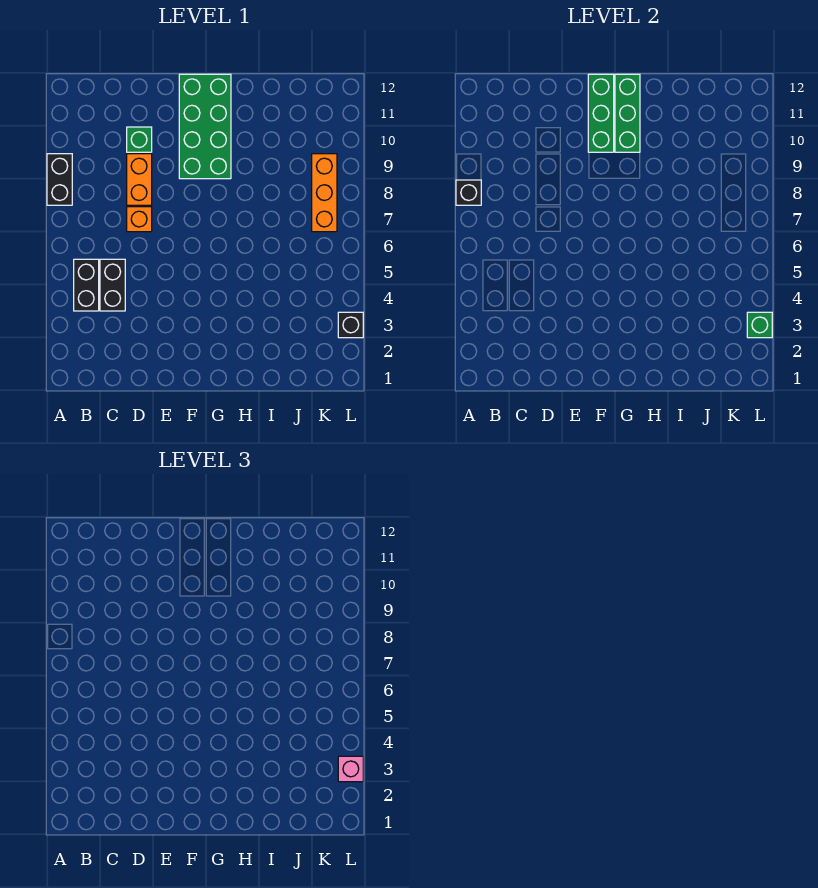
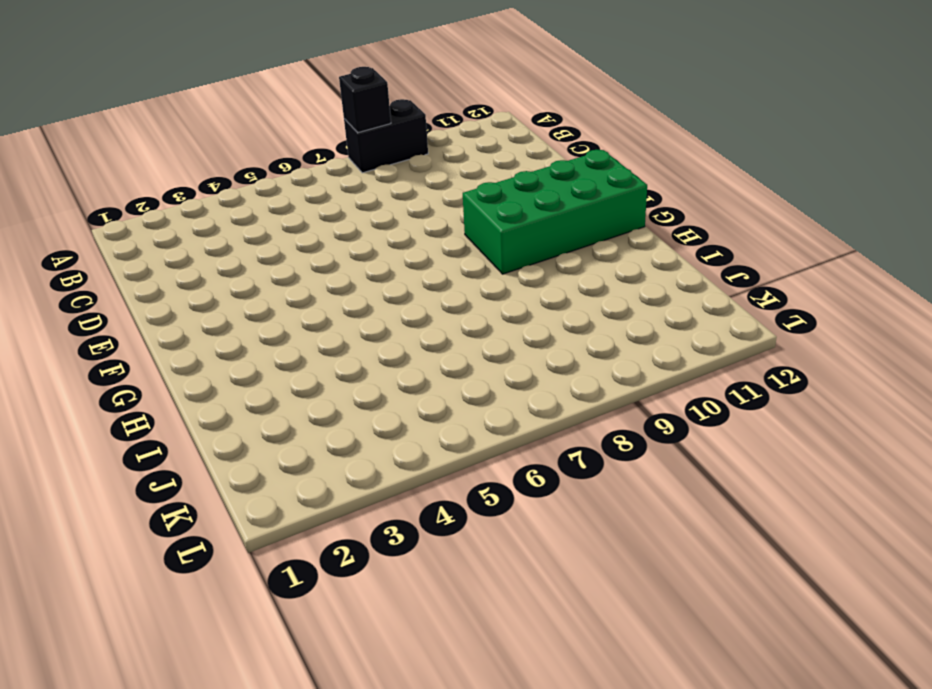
none -> black 1x2 brick [74,259,99,311]
none -> black 1x2 brick [100,259,125,311]
none -> orange 1x1 brick [127,207,152,232]

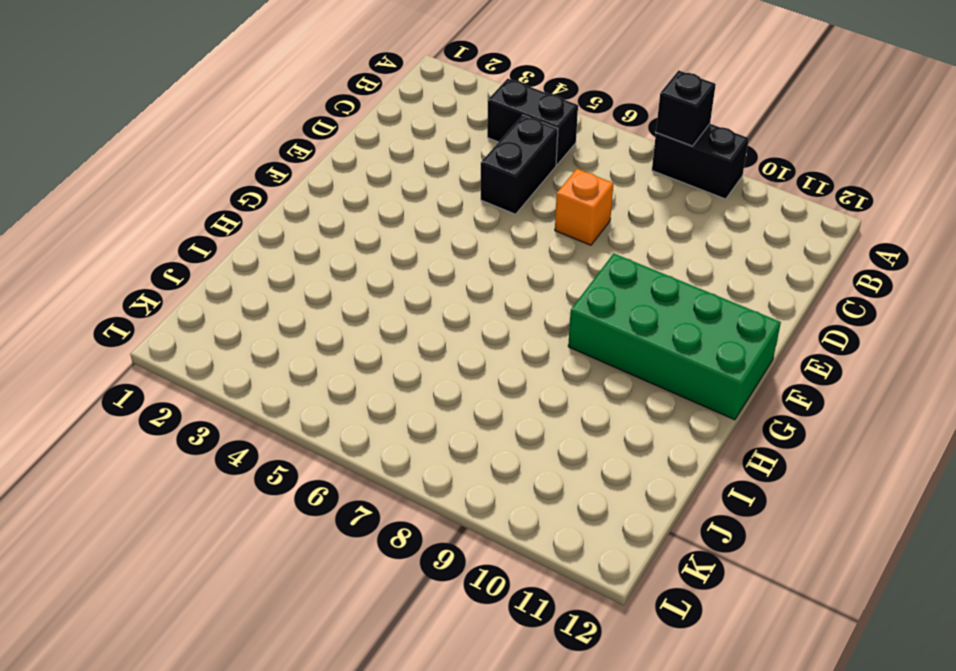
black 1x2 brick [481,115,558,214] -> black 1x2 brick turned to [100,259,125,311]
none -> orange 1x2 brick [127,154,152,205]
none -> green 1x1 brick [127,127,152,152]
none -> orange 1x3 brick [312,154,337,232]

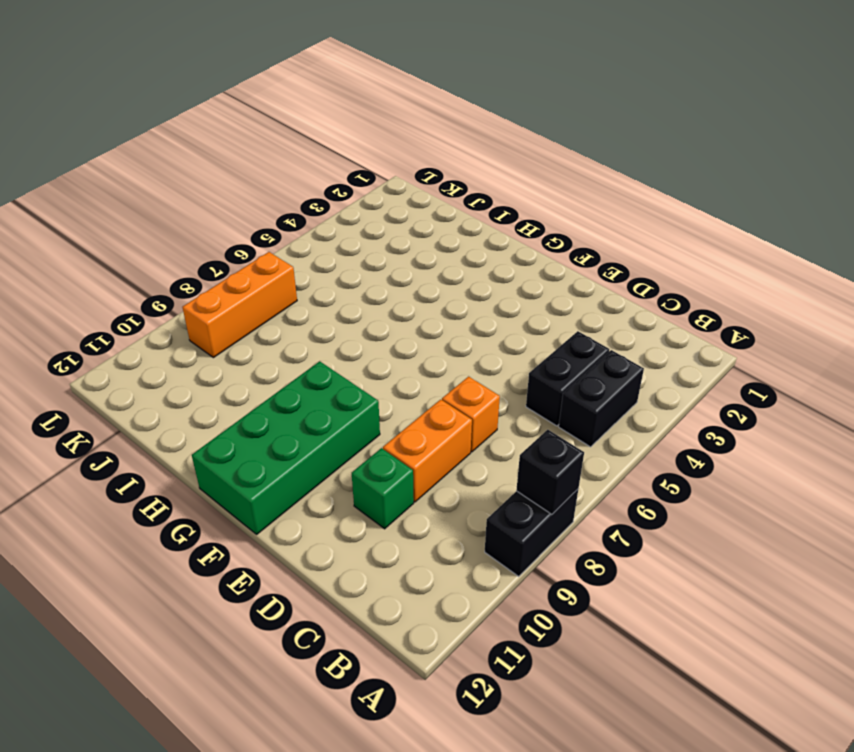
none -> black 1x1 brick [338,312,363,338]
none -> green 1x3 brick [588,74,614,152]
none -> green 1x3 brick [615,74,640,152]

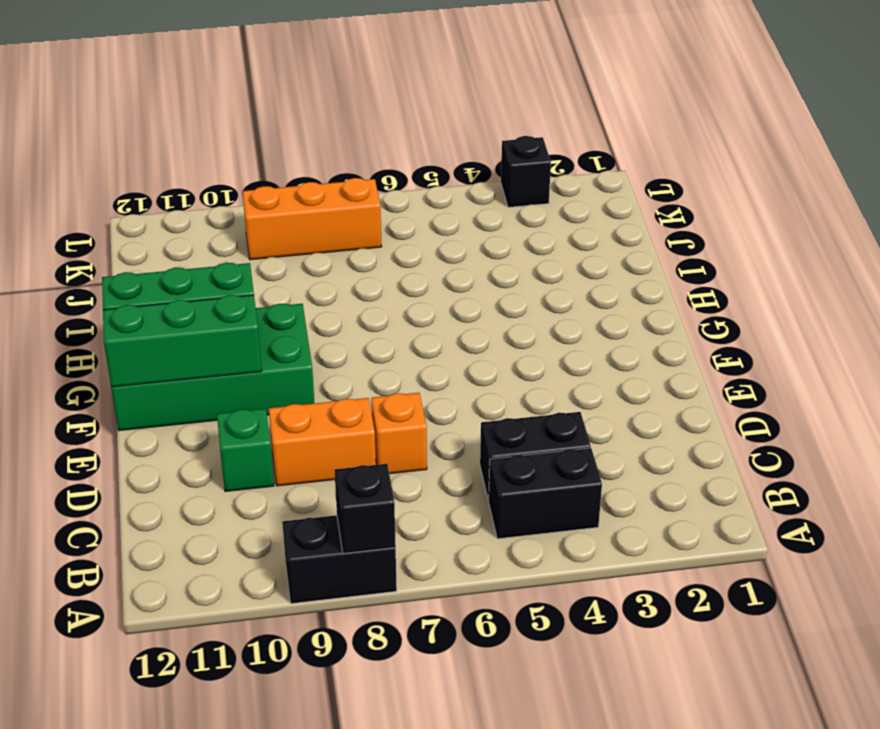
none -> green 1x1 brick [747,312,772,338]
none -> pink 1x1 brick [338,756,363,782]

